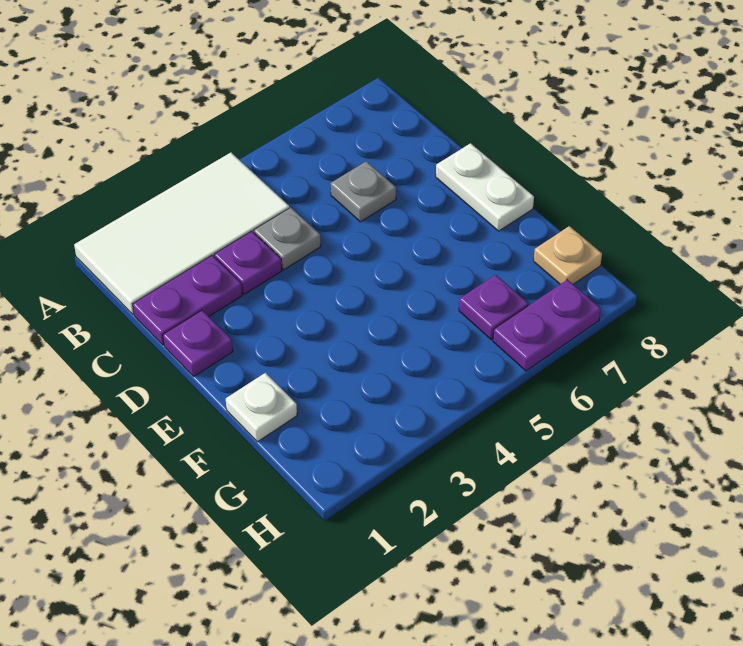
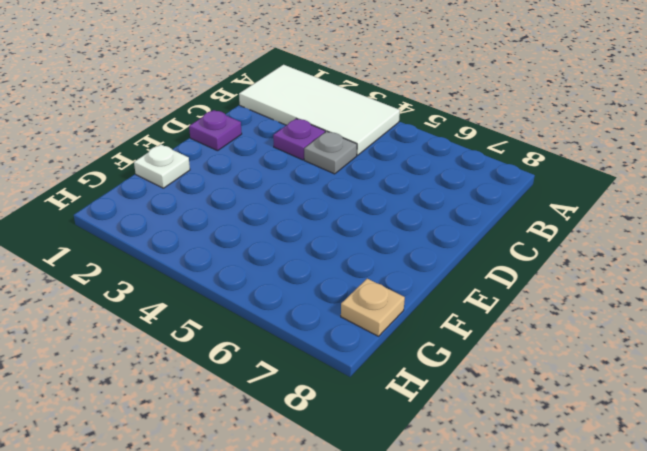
none -> purple 1x2 plate [133,255,242,345]
none -> grey 1x1 plate [331,161,396,222]

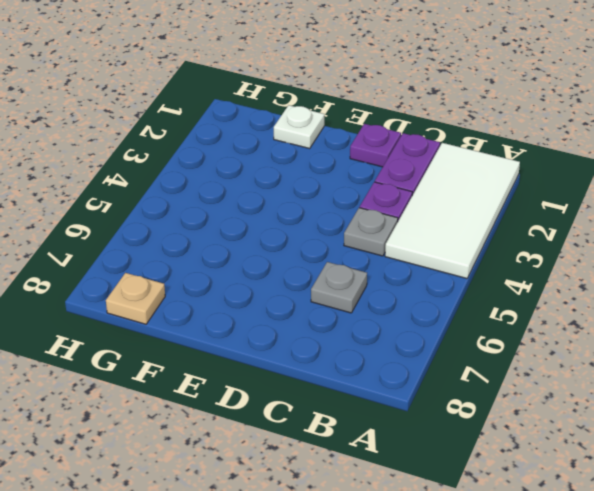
none -> white 1x2 plate [436,143,534,231]
none -> purple 1x1 plate [459,275,528,340]

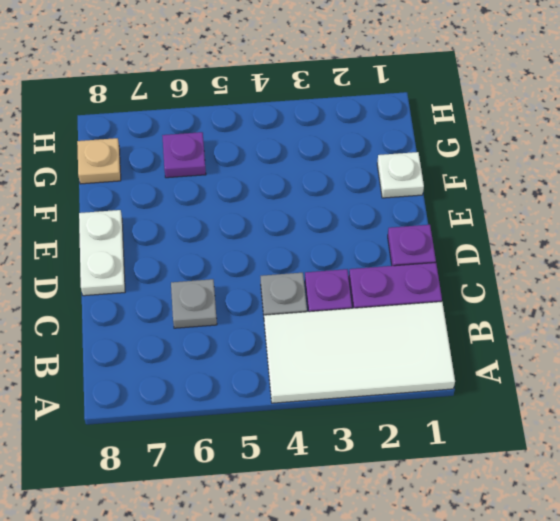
none -> purple 1x2 plate [493,280,601,371]

